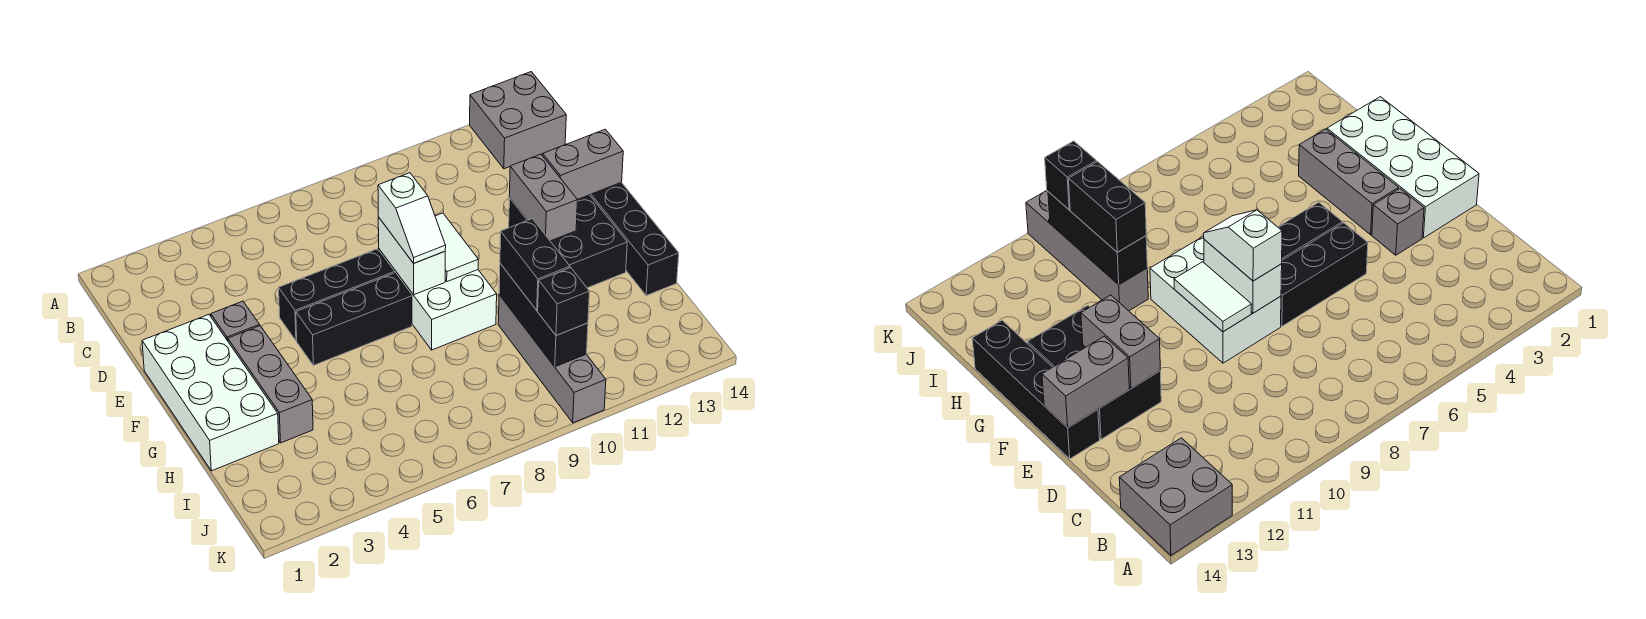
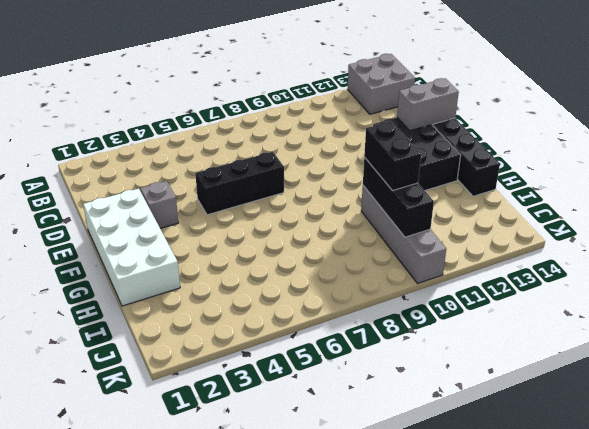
none -> white 2x3 brick [379,249,497,350]
none -> grey 1x3 brick [228,326,313,443]
none -> black 1x3 brick [296,273,412,365]

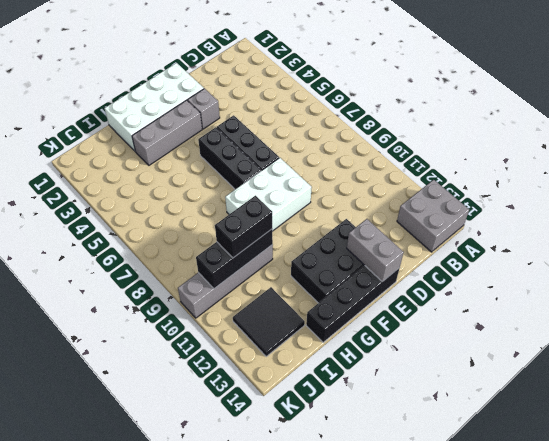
black 2x2 tile [233,287,305,356] -> none
none -> white 1x2 brick [378,217,445,295]
none -> white 1x2 tile [435,213,478,282]
none -> grey 1x2 brick [509,154,577,241]

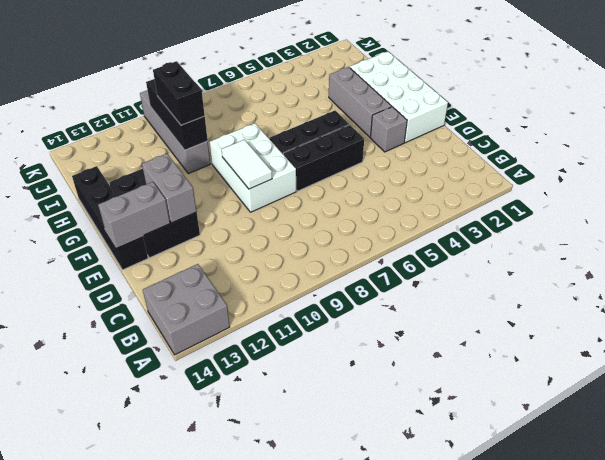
none -> white 1x2 brick [378,217,445,295]
none -> white 1x2 slope [378,173,446,263]
none -> black 1x1 brick [538,268,589,336]

